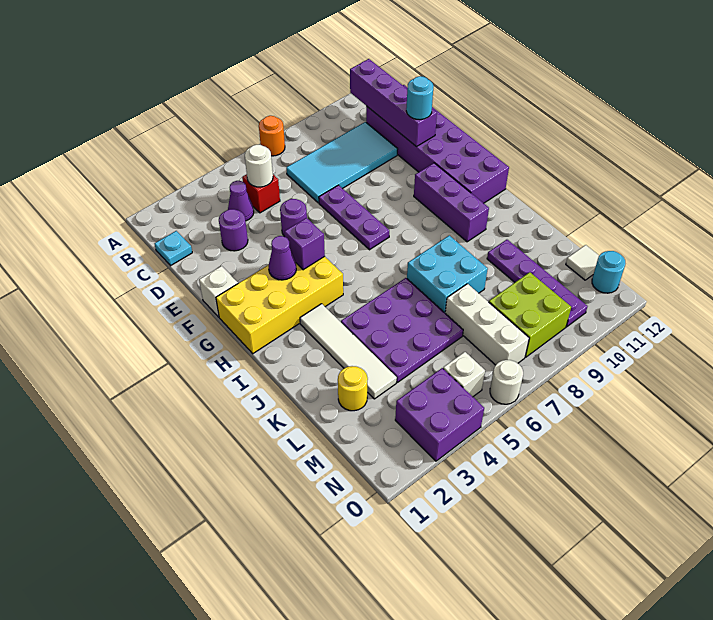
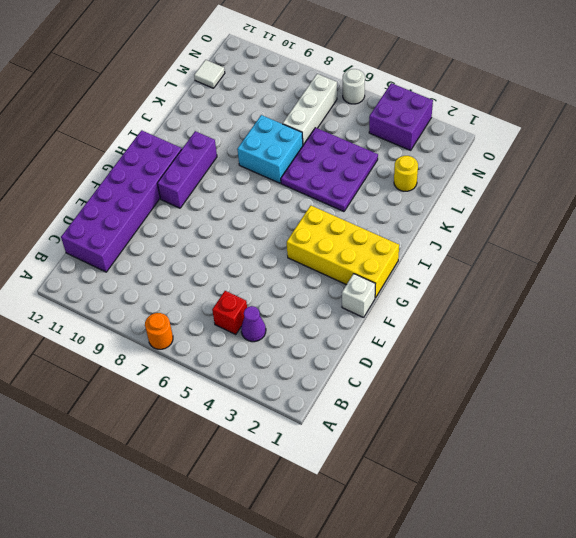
none -> cyan 1x1 plate [154,231,192,266]
none -> cyan 2x4 tile [286,122,398,203]
none -> purple 1x1 round brick [219,209,248,251]

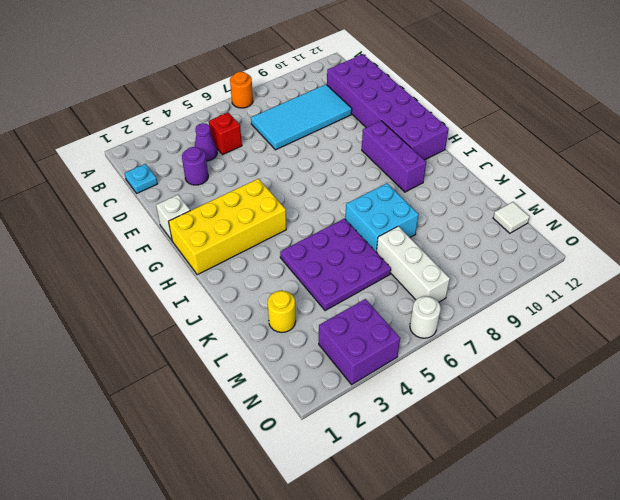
none -> purple 1x1 round brick [280,199,307,237]
none -> purple 1x3 plate [319,185,389,250]
none -> white 1x4 tile [300,304,397,399]

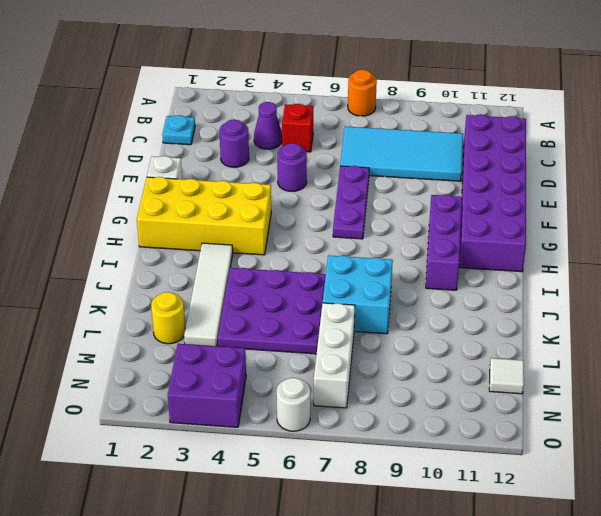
none -> purple 1x4 plate [487,240,587,327]
none -> lime 2x2 brick [489,272,571,357]
none -> white 1x1 brick [443,352,485,397]

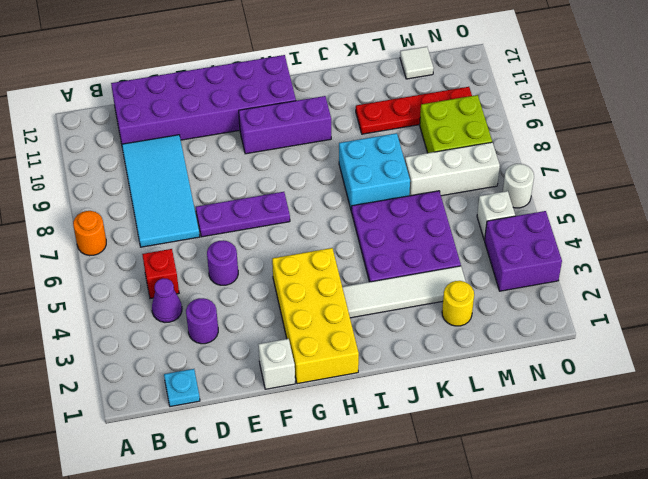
red 1x4 plate [356,87,472,134] -> purple 1x4 plate [487,240,587,327]
none -> cyan 1x1 round brick [592,251,625,293]
none -> purple 1x4 brick [350,59,437,147]
none -> white 1x1 round brick [245,145,273,187]

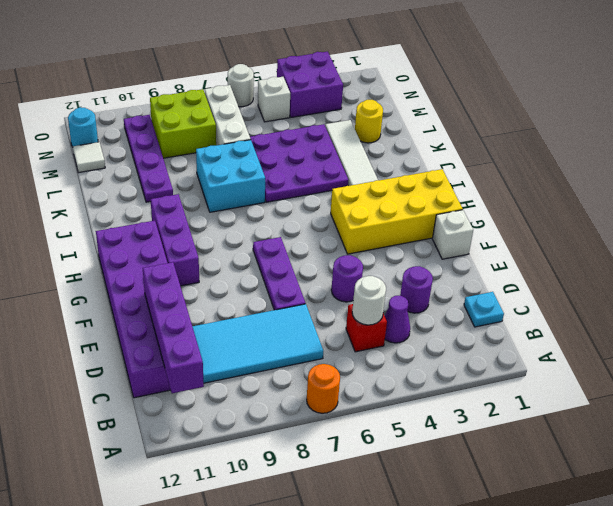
none -> purple 1x1 cone [268,236,296,280]
none -> purple 1x1 brick [285,218,325,270]
none -> cyan 1x1 round brick [406,76,434,120]

